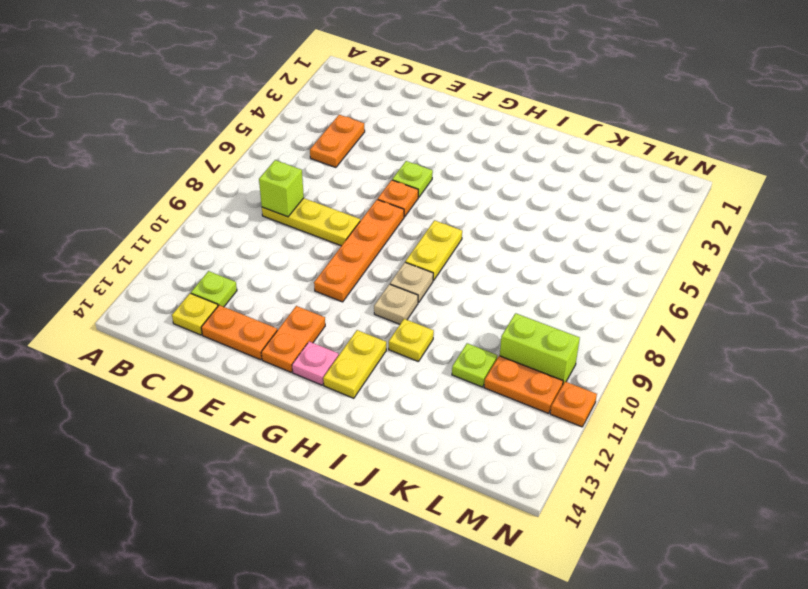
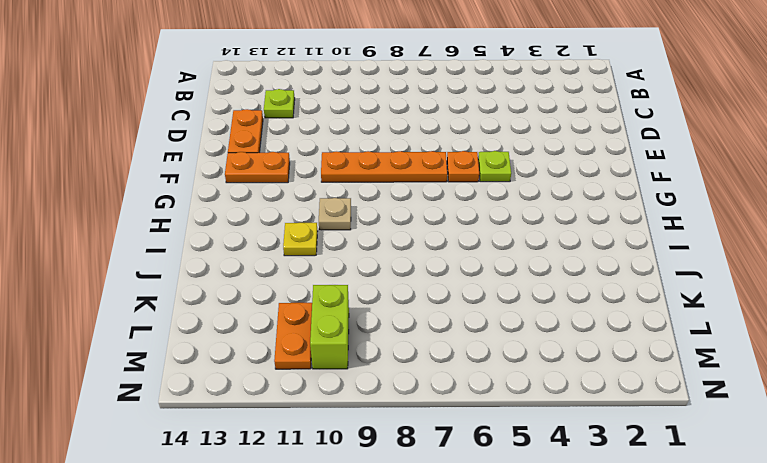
none -> orange 1x2 plate [310,115,365,167]
none -> yellow 1x3 plate [262,198,360,246]
none -> yellow 1x1 plate [172,293,218,335]

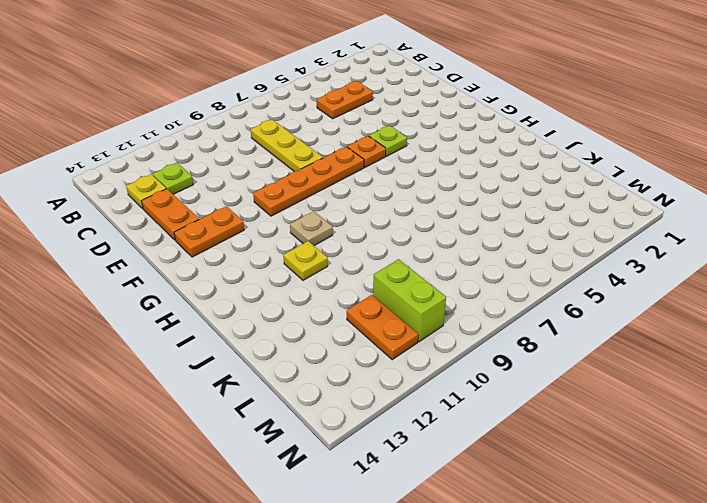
none -> pink 1x1 plate [292,342,339,385]
none -> yellow 1x2 plate [405,220,462,281]
none -> tan 1x1 plate [390,262,433,303]

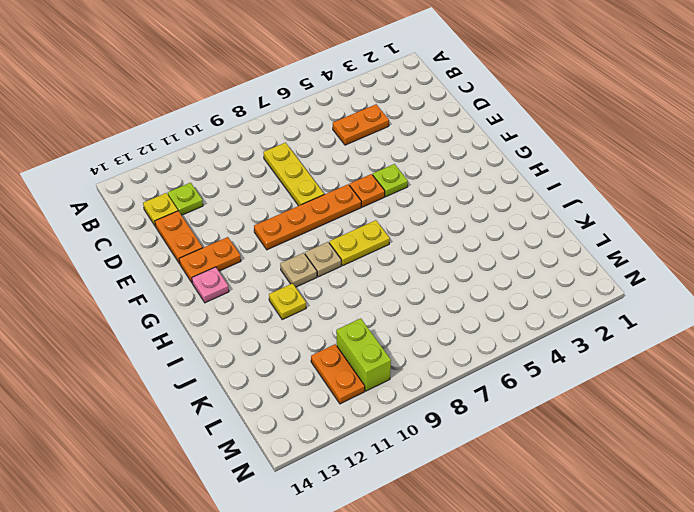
none -> yellow 1x2 plate [323,330,386,398]
none -> lime 1x1 plate [452,343,497,387]
none -> orange 1x1 plate [550,382,597,427]

